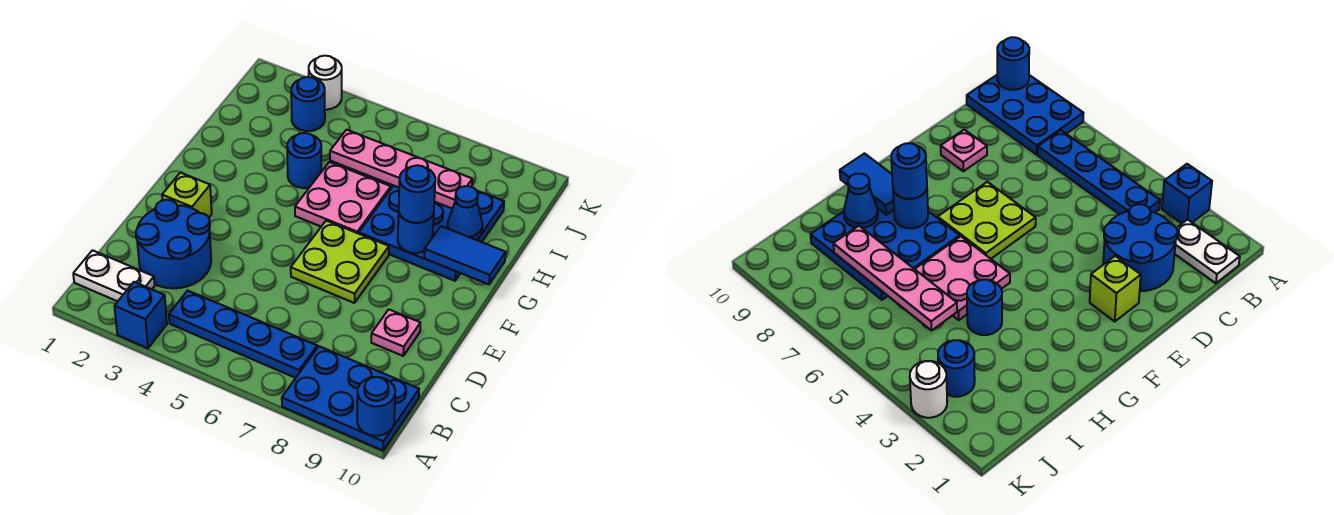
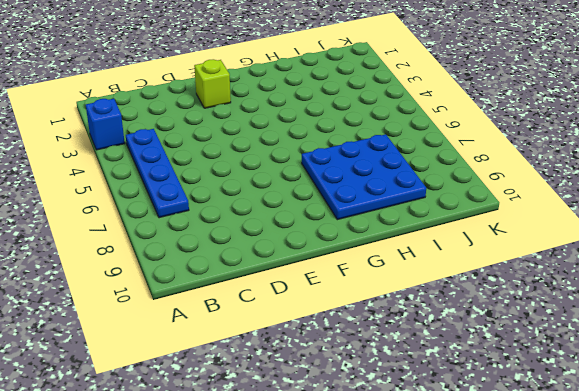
none -> blue 2x3 plate [282,346,419,451]
none -> white 1x2 plate [73,250,155,301]
none -> blue 2x2 round brick [136,200,211,288]

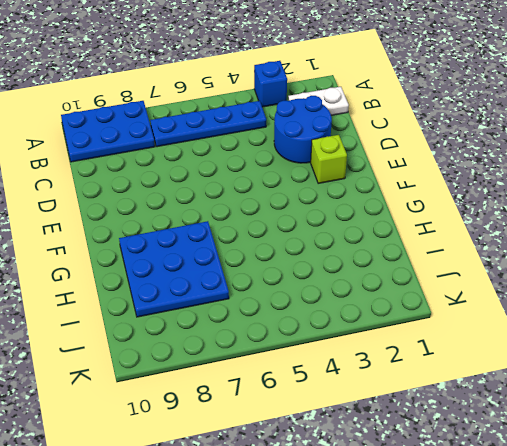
none -> pink 1x1 plate [371,309,420,356]
none -> lime 2x2 plate [291,221,389,303]
none -> pink 2x2 plate [295,162,391,234]

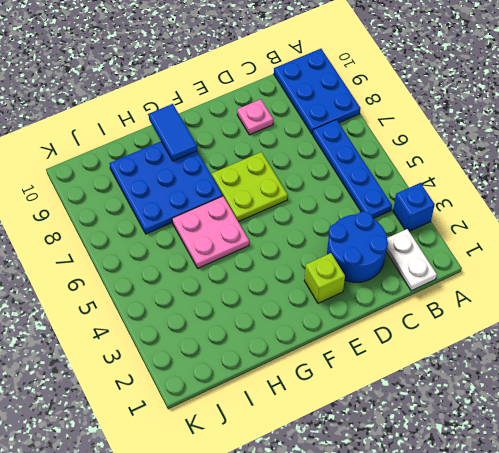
none -> blue 1x1 round brick [287,133,322,188]
none -> blue 1x1 round brick [291,77,325,131]
none -> white 1x1 round brick [309,56,342,110]

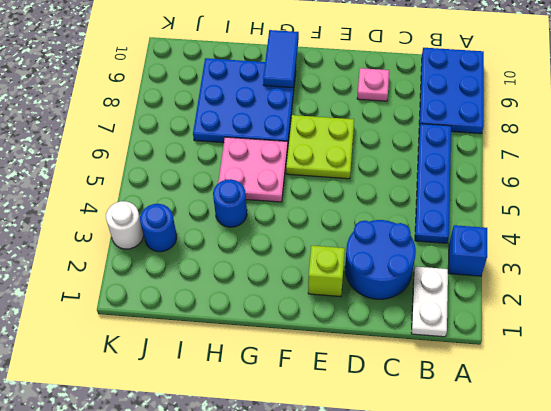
none -> blue 1x1 round brick [357,377,395,436]
none -> blue 1x1 round brick [398,214,434,253]
none -> blue 1x1 cone [447,186,482,240]

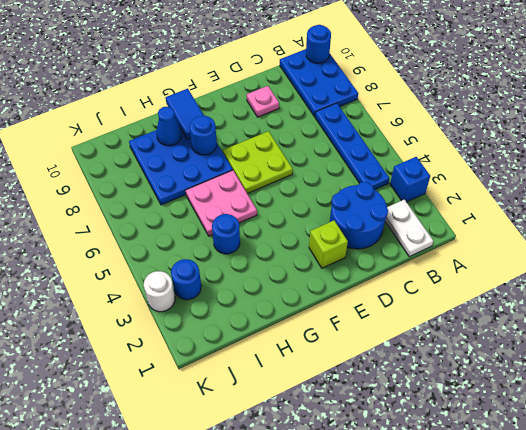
none -> pink 1x4 plate [330,130,472,209]
none -> blue 1x1 round brick [399,165,435,223]

